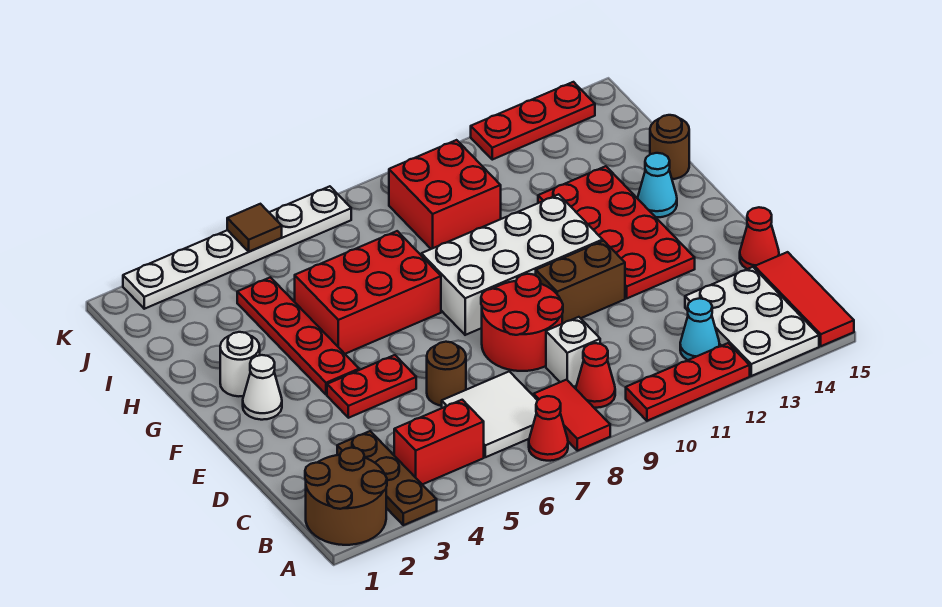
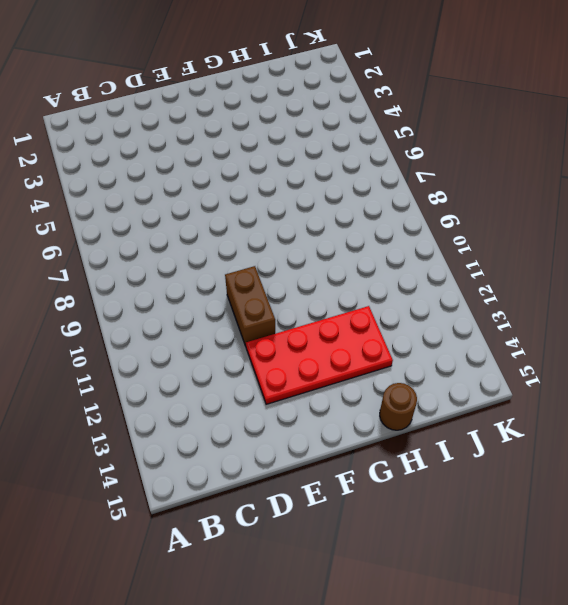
none -> brown 2x2 round brick [305,448,387,545]
none -> brown 1x3 plate [337,431,437,525]
none -> red 1x1 cone [529,396,568,461]

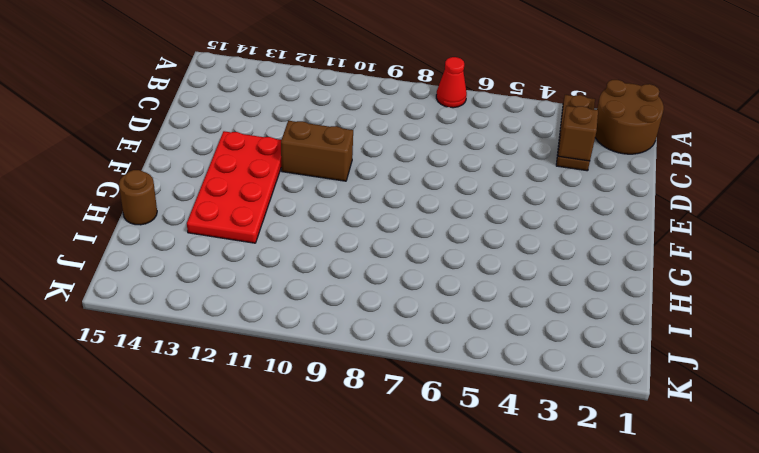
brown 1x1 brick [558,106,598,161] -> none
none -> red 1x2 tile [534,380,610,451]
none -> red 1x3 plate [626,343,750,421]
none -> white 2x3 plate [685,267,819,376]

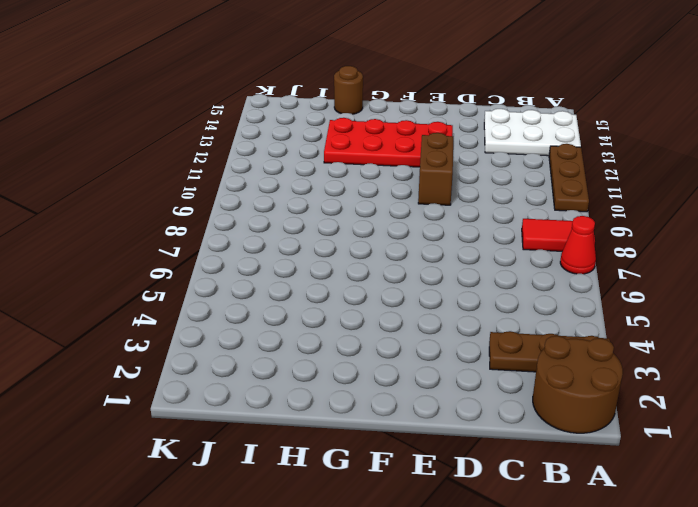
brown 1x3 plate [549,144,589,212] -> red 1x3 plate [626,343,750,421]
none -> red 1x3 tile [755,252,854,346]
none -> red 1x2 brick [394,400,484,484]
none -> white 2x2 tile [442,371,538,457]

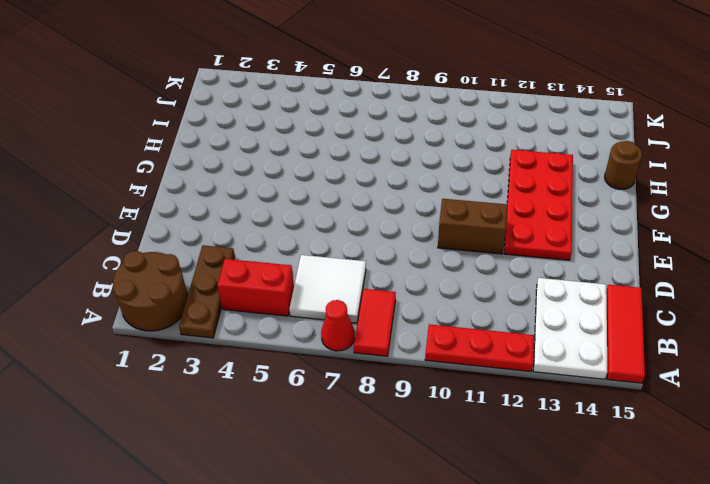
none -> red 1x1 cone [576,343,615,408]
none -> cyan 1x1 cone [680,298,720,360]
none -> white 1x1 brick [546,317,600,387]

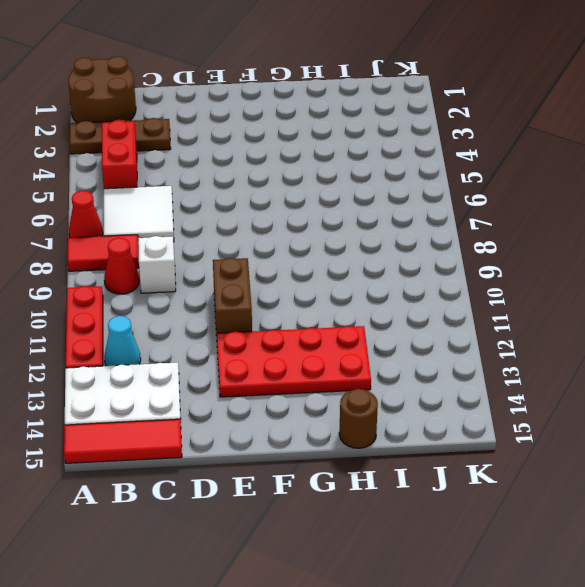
none -> brown 1x1 round brick [427,342,466,406]
none -> red 2x2 round brick [481,274,563,371]
none -> red 1x1 cone [740,207,779,269]

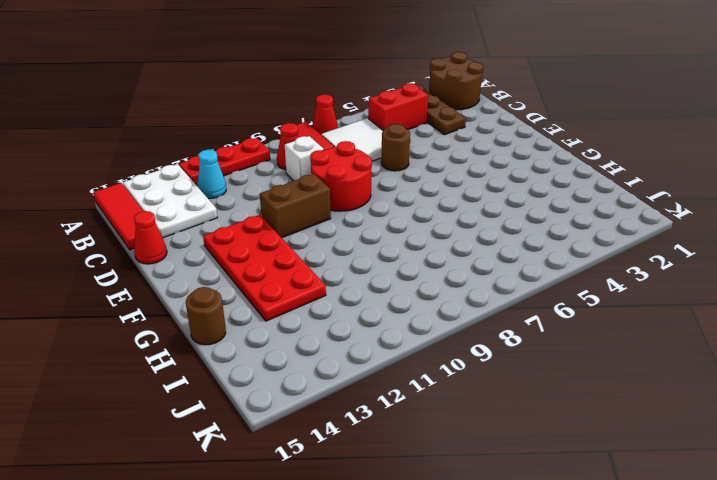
none -> red 1x2 plate [327,355,416,418]
none -> white 1x1 cone [243,355,282,420]
none -> red 1x4 plate [237,277,359,395]

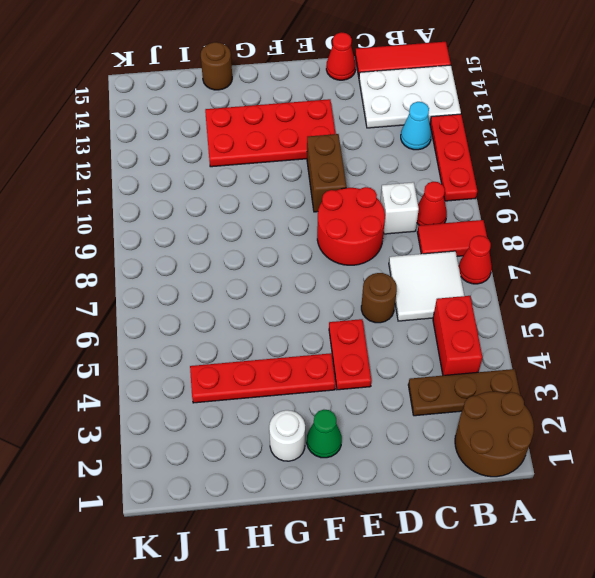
green 1x1 cone [307,410,342,458] -> white 1x1 cone [243,355,282,420]
none -> white 2x4 brick [421,194,603,335]
none -> red 2x3 brick [295,231,441,354]
none -> cyan 1x1 cone [638,153,677,217]

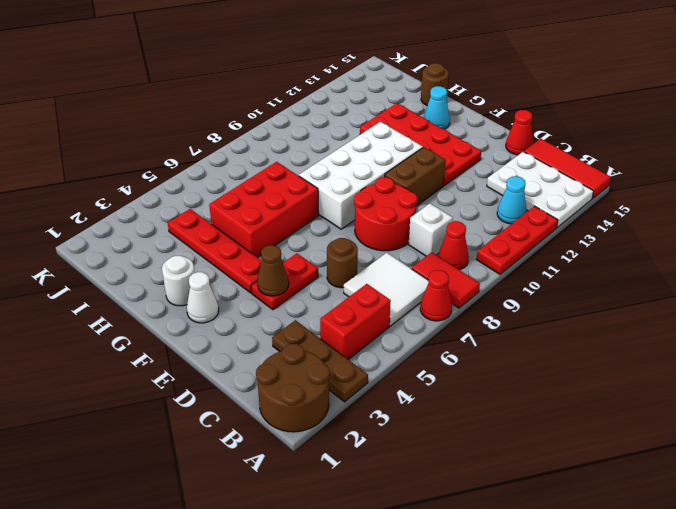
brown 1x1 cone [257,245,289,296] -> none
none -> red 2x2 brick [389,140,501,249]
none -> white 1x6 plate [123,186,351,309]
none -> red 1x3 plate [471,82,595,160]

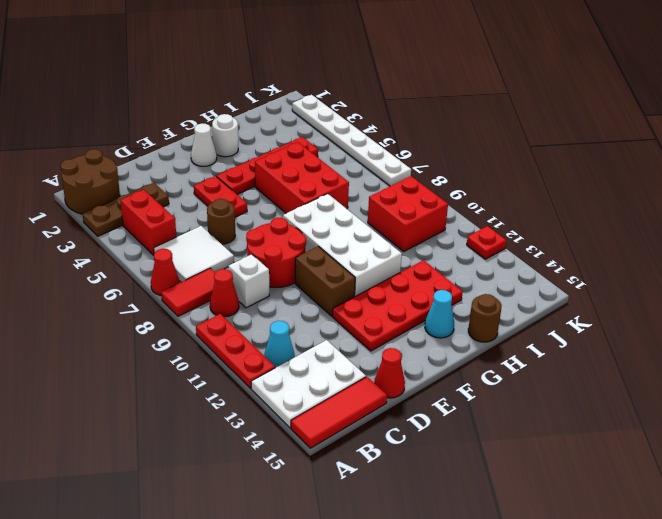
red 1x1 plate [467,226,506,259] -> red 1x3 plate [471,82,595,160]
none -> brown 1x1 tile [227,204,282,252]

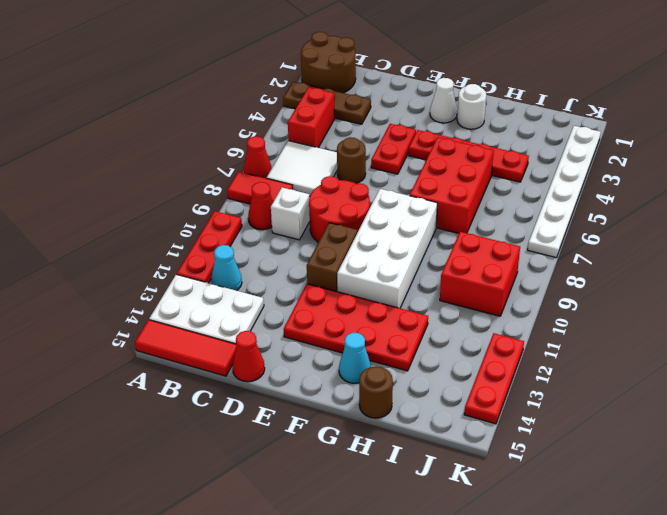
none -> brown 1x1 tile [227,204,282,252]

